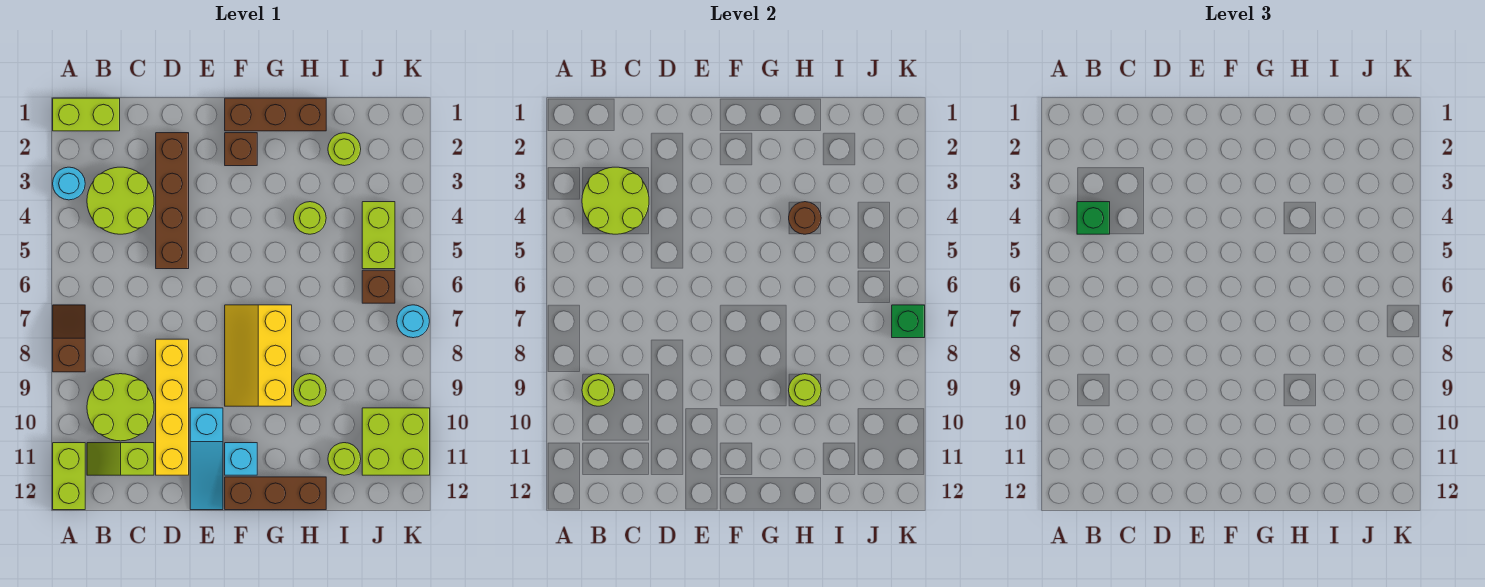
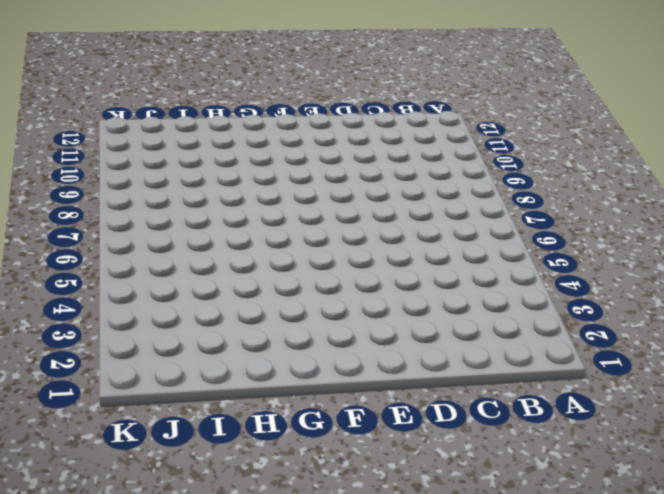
none -> lime 1x2 brick [53,98,120,131]
none -> cyan 1x1 round brick [53,167,85,200]
none -> brown 1x2 slope [53,305,85,372]

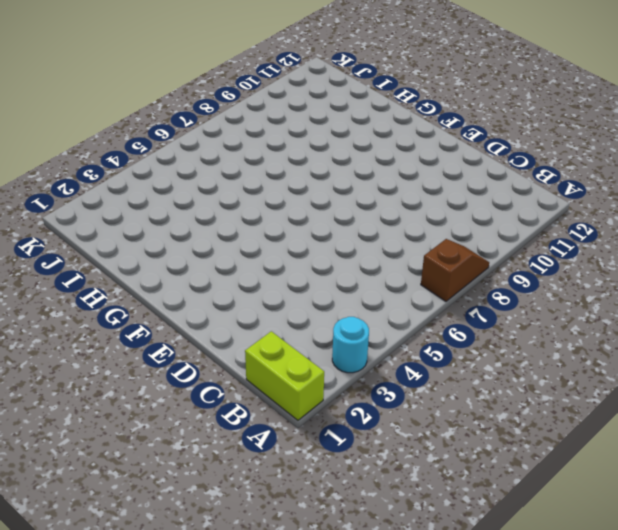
brown 1x2 slope [421,239,489,301] -> brown 1x2 slope turned to [53,305,85,372]
none -> lime 1x2 brick [53,443,85,510]
none -> lime 2x2 round brick [87,167,154,234]
none -> lime 2x2 round brick [87,374,154,441]

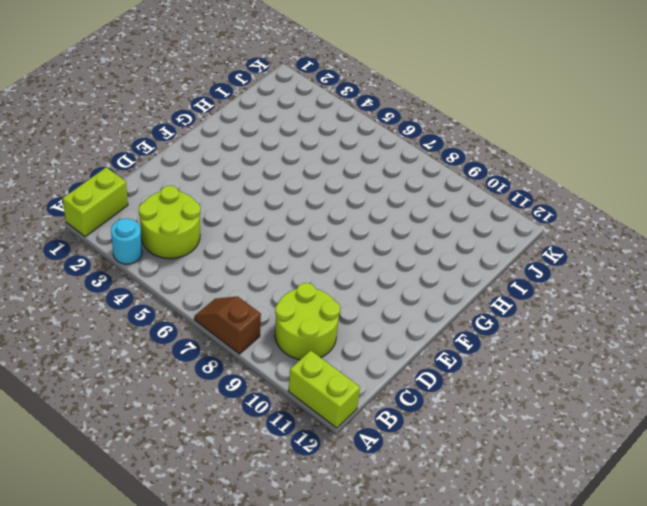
none -> lime 1x2 slope [87,443,154,475]
none -> brown 1x4 brick [156,133,189,269]
none -> yellow 1x4 brick [156,339,189,475]

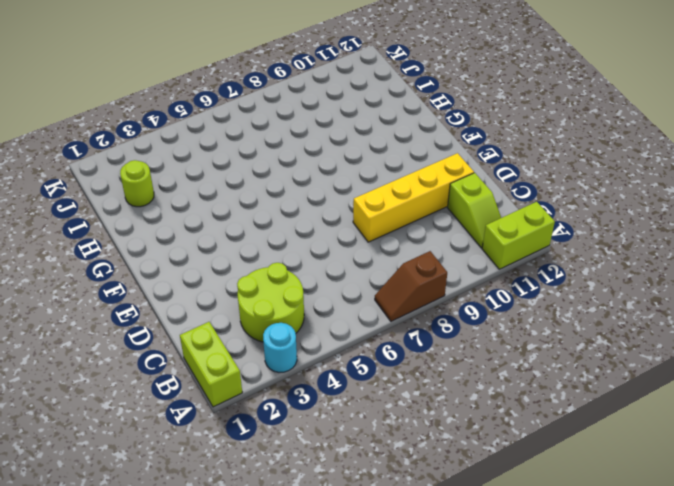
none -> lime 2x2 round brick [87,374,154,441]
none -> brown 1x4 brick [156,133,189,269]
none -> cyan 1x3 slope [190,408,223,510]

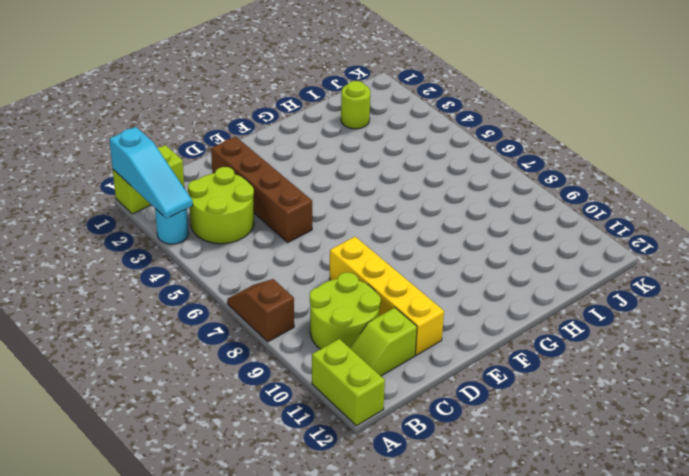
cyan 1x3 slope [109,127,193,218] -> cyan 1x3 slope moved to [190,408,223,510]
none -> brown 1x3 brick [225,98,326,131]
none -> brown 1x1 brick [225,133,257,166]
none -> yellow 2x3 slope [225,305,292,406]

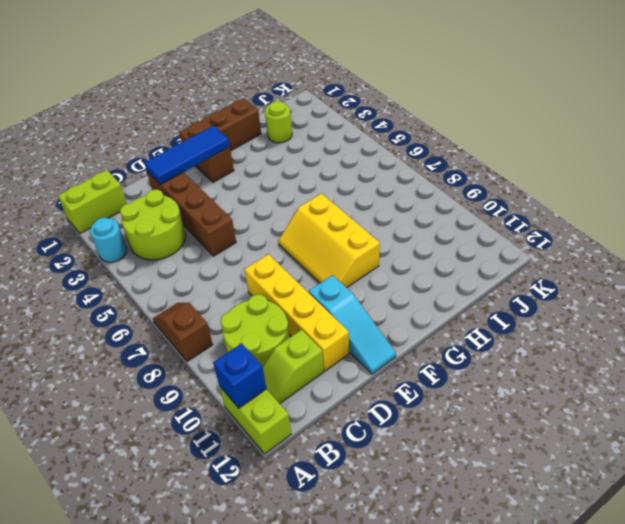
blue 1x1 brick [213,343,266,408] -> none
blue 1x3 tile [144,126,230,185] -> none
none -> cyan 1x1 brick [225,443,257,475]
none -> brown 1x3 brick [225,477,326,510]
none -> lime 1x1 round brick [294,202,326,234]

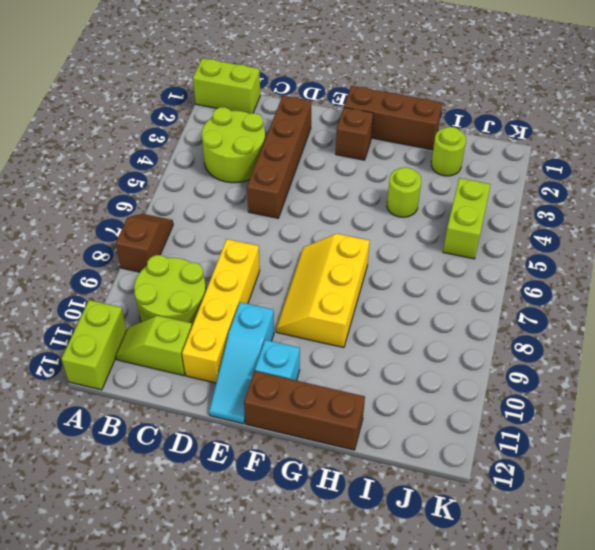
none -> cyan 1x1 round brick [53,167,85,200]
none -> lime 1x1 round brick [294,374,326,406]
none -> lime 1x1 round brick [328,443,361,475]

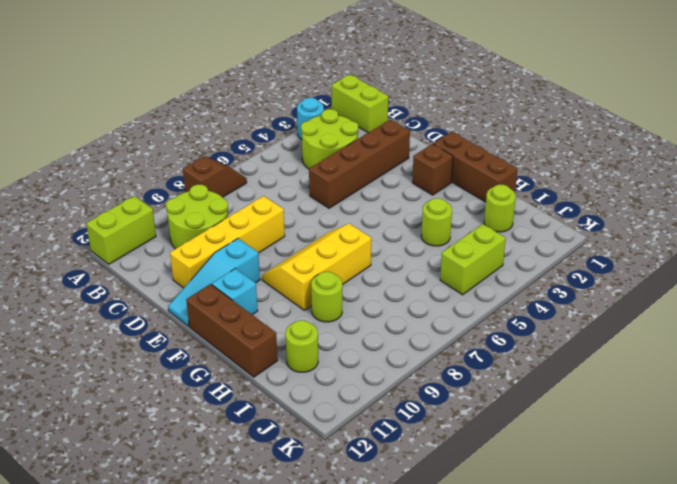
none -> lime 1x2 slope [87,443,154,475]
none -> brown 1x1 brick [362,270,395,303]
none -> lime 2x2 brick [362,408,430,475]

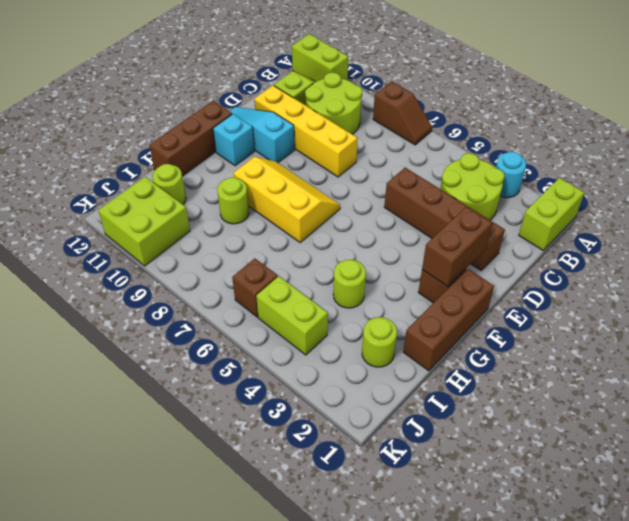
brown 1x2 brick [422,207,493,286] -> none
none -> cyan 1x1 round brick [397,305,429,338]
none -> lime 2x2 round brick [582,167,649,234]
none -> lime 1x1 round brick [582,374,615,406]

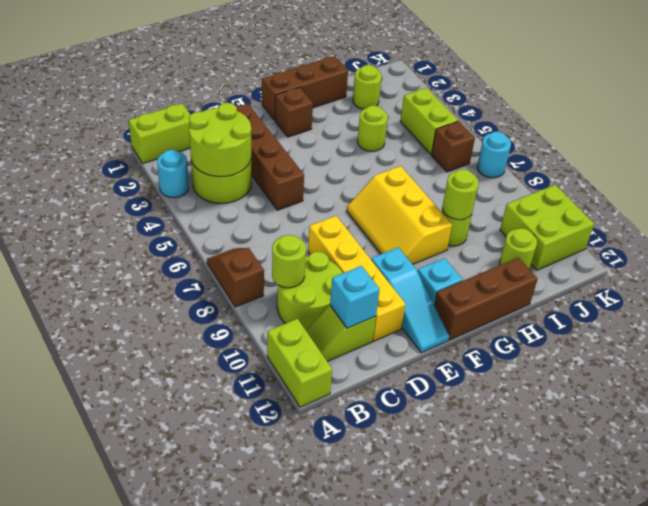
cyan 1x1 brick [330,266,380,328] -> none
none -> brown 1x1 round brick [789,202,821,234]
none -> green 1x1 brick [892,305,925,338]
none -> green 1x1 brick [1077,202,1110,234]

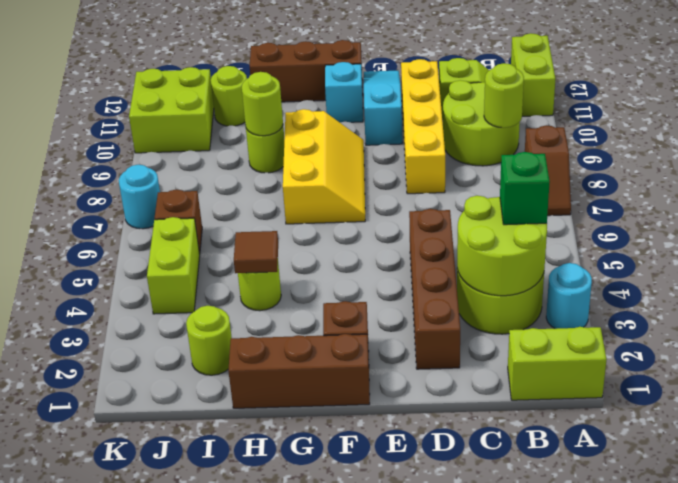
brown 1x1 tile [234,231,278,273] -> brown 1x1 round brick [789,202,821,234]
none -> green 1x1 brick [892,305,925,338]

